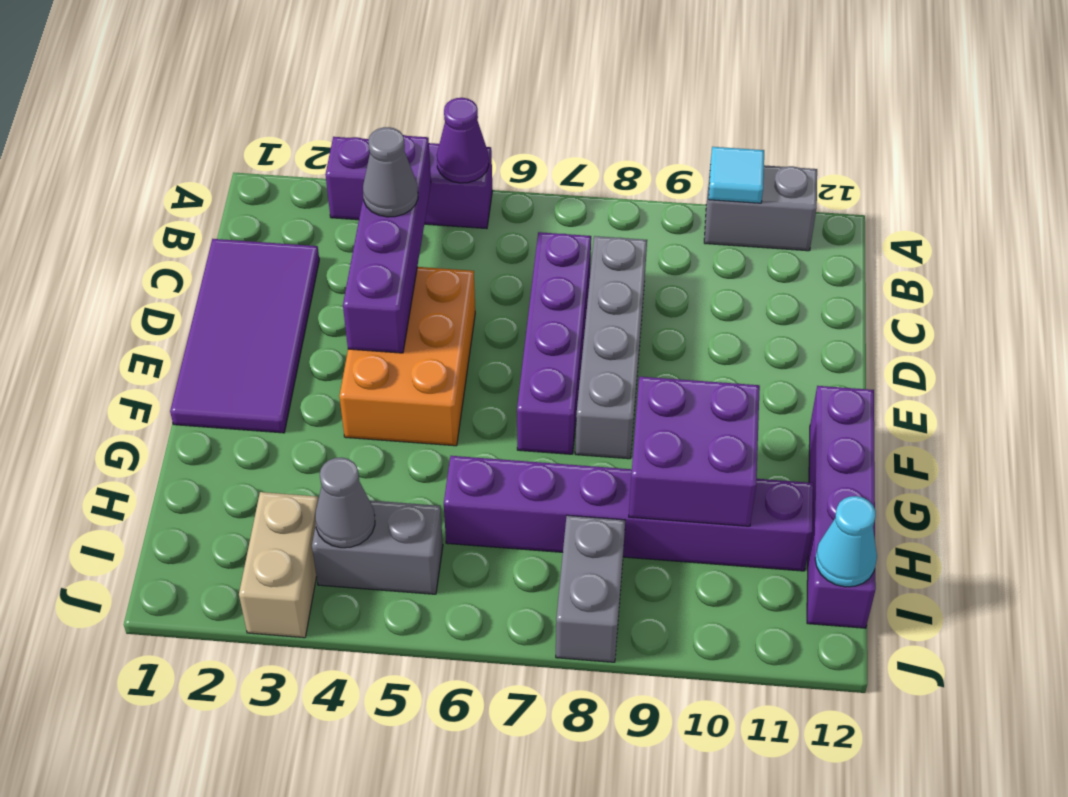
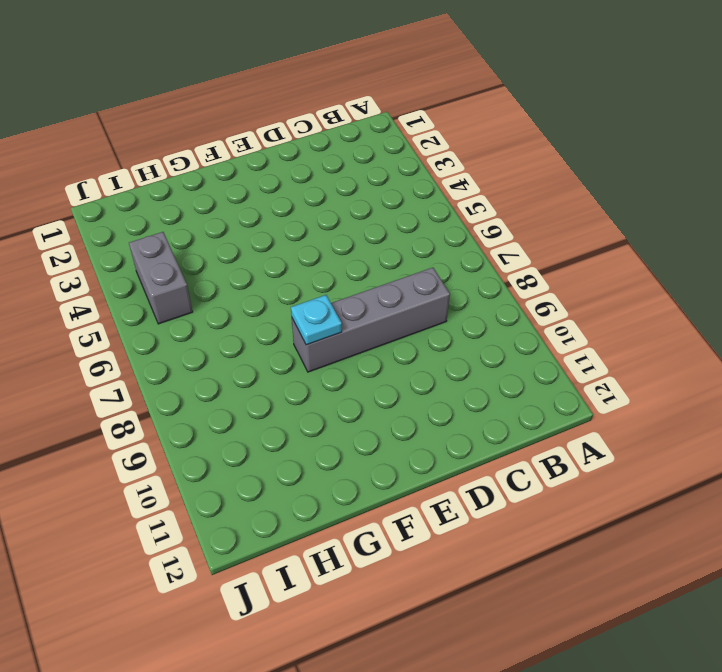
cyan 1x1 plate [291,295,342,345] -> none
none -> purple 1x3 brick [325,137,492,229]
none -> grey 1x2 brick [704,165,817,251]
none -> purple 2x4 tile [170,239,319,433]

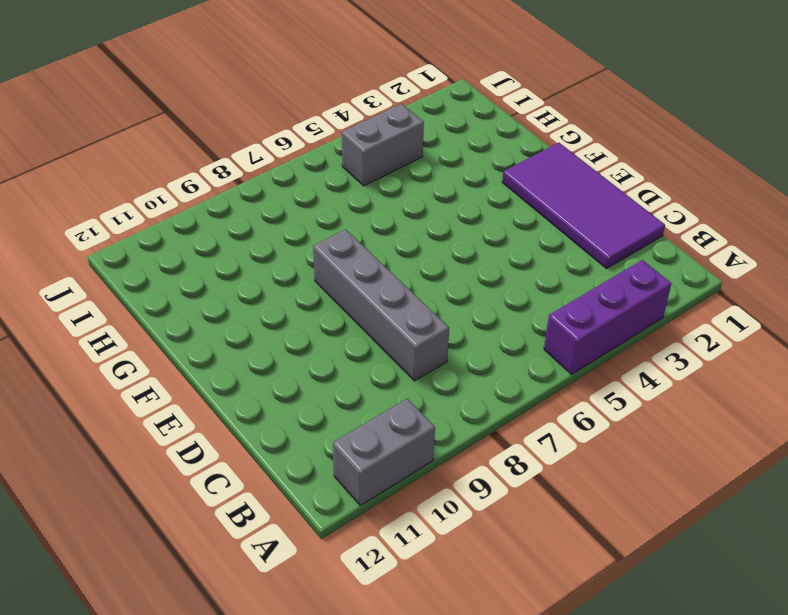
none -> purple 1x4 brick [517,232,591,454]
none -> orange 2x3 brick [339,267,475,446]
none -> purple 1x4 brick [807,386,876,628]

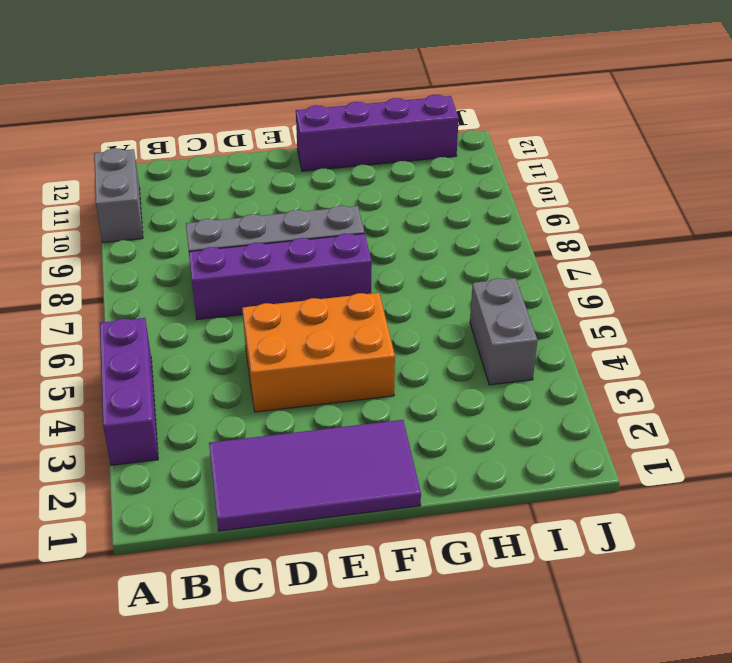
none -> purple 1x6 brick [444,456,813,571]
none -> tan 1x2 brick [239,492,318,638]
none -> grey 1x2 brick [556,515,625,662]

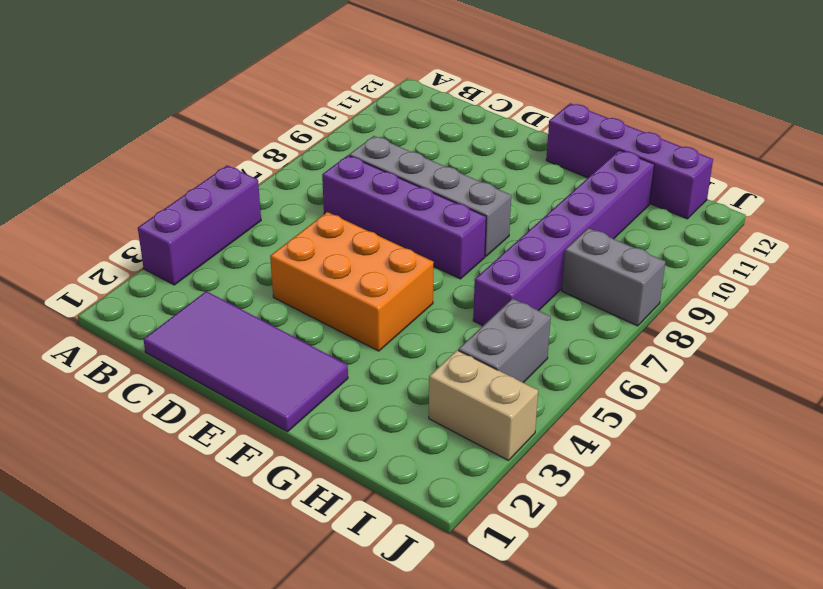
none -> grey 1x2 brick [704,165,817,251]
none -> purple 1x1 cone [437,98,489,183]
none -> cyan 1x1 tile [709,147,764,203]

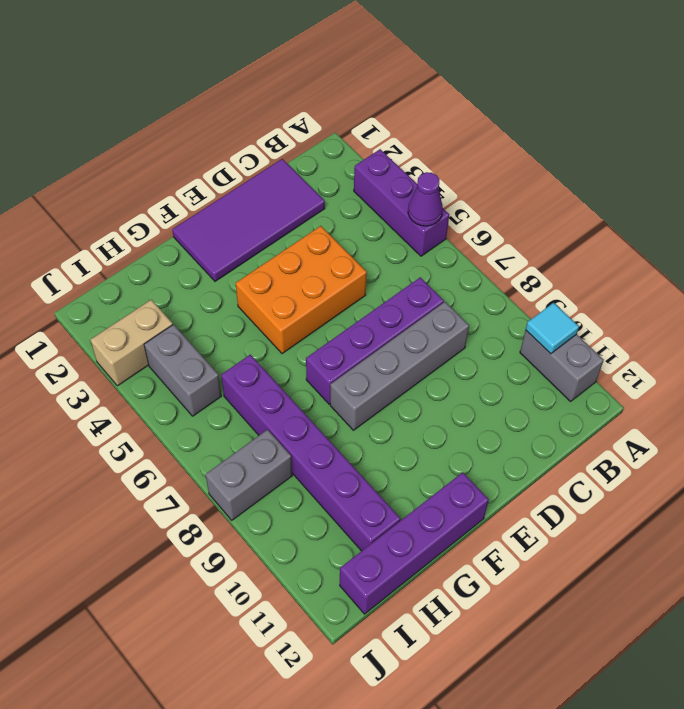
none -> purple 1x4 brick [343,135,431,353]
none -> purple 2x2 brick [629,377,760,526]
none -> grey 1x1 cone [315,457,375,548]

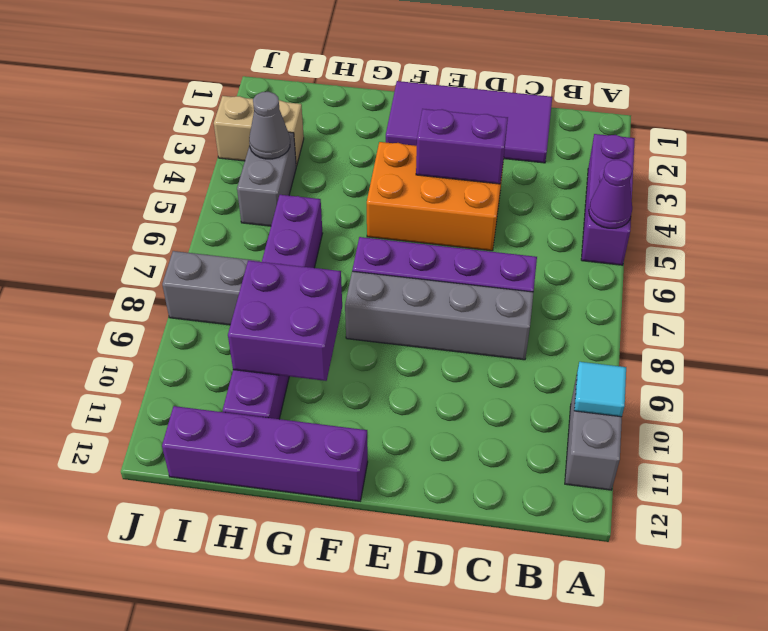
purple 1x2 brick [416,109,508,184] -> purple 1x4 brick [343,135,431,353]
none -> cyan 1x1 cone [815,496,877,587]
none -> grey 1x1 cone [363,127,418,217]

